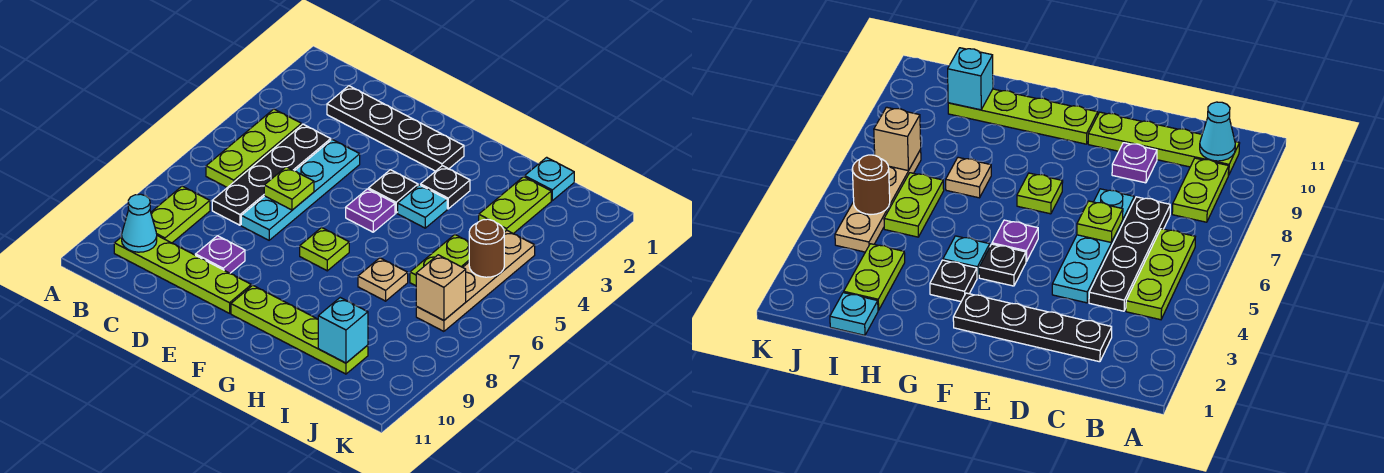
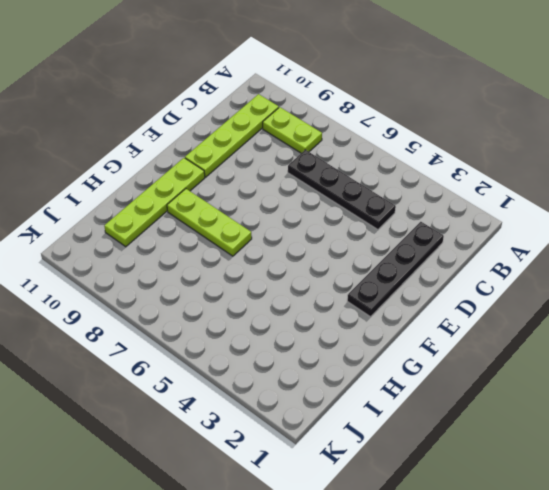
lime 1x3 plate [167,189,252,256] -> lime 1x3 plate moved to [206,109,302,188]
none -> cyan 1x4 plate [241,140,360,240]
none -> purple 1x1 plate [196,236,245,273]
none -> black 1x1 plate [369,170,418,213]

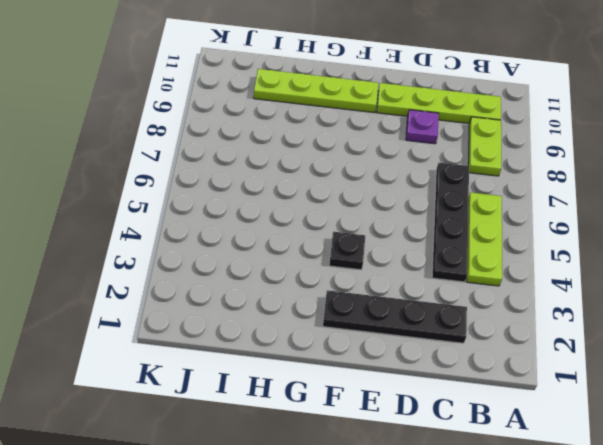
none -> cyan 1x4 plate [241,140,360,240]
none -> purple 1x1 plate [346,189,395,232]
none -> lime 1x1 plate [300,228,349,271]

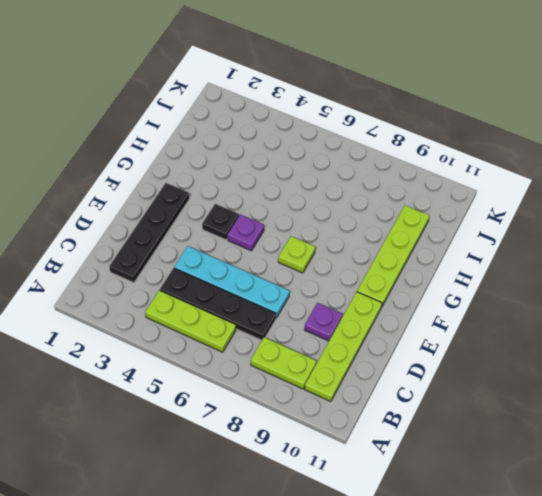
none -> black 1x1 plate [421,166,470,209]
none -> cyan 1x1 plate [398,185,447,228]
none -> tan 1x1 plate [358,258,408,301]

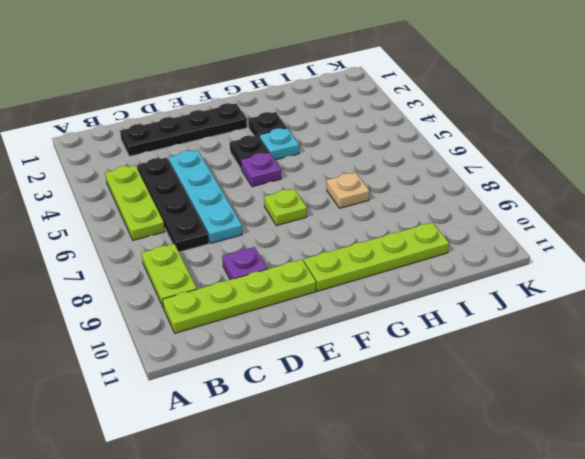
none -> cyan 1x1 plate [525,157,574,201]
none -> lime 1x2 plate [479,177,551,234]
none -> lime 1x2 plate [410,235,469,286]

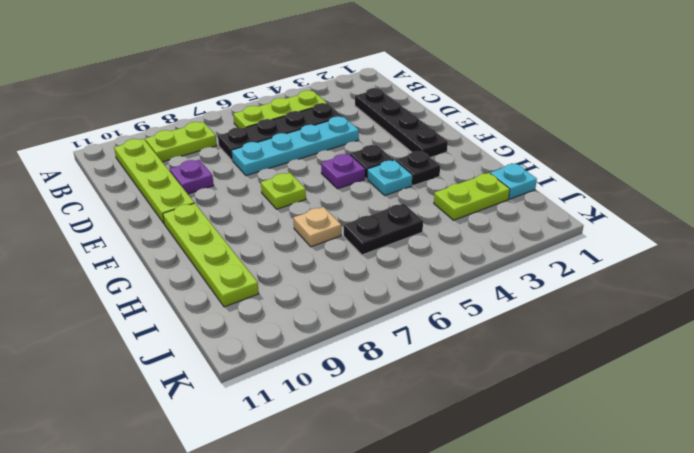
black 1x2 plate [344,203,423,255] -> lime 1x2 plate [410,235,469,286]
none -> tan 1x4 plate [416,231,535,331]
none -> cyan 1x1 cone [122,194,157,252]
none -> lime 1x1 plate [264,167,314,210]

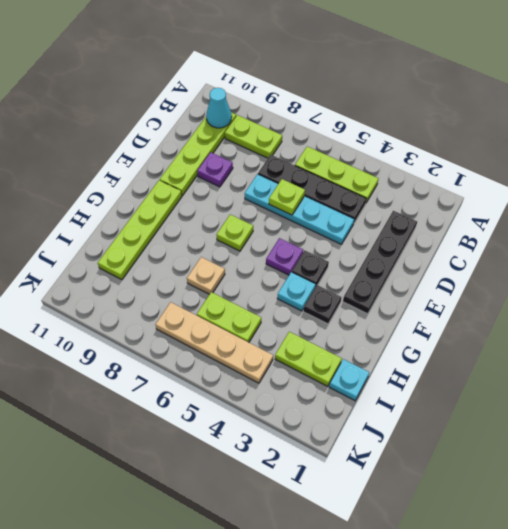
none -> cyan 1x1 brick [318,298,368,363]
none -> brown 1x1 round brick [469,219,504,277]
none -> tan 1x1 brick [416,255,466,320]

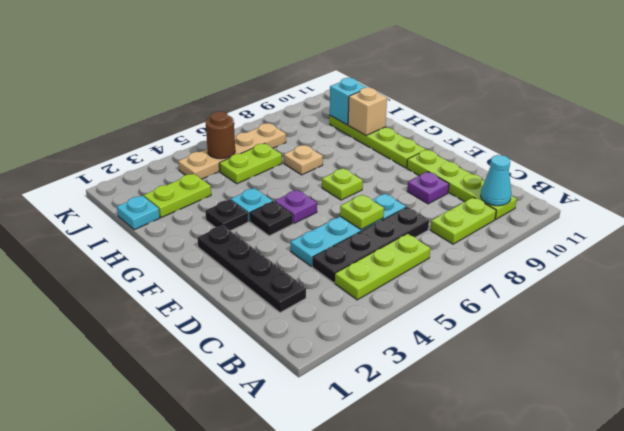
tan 1x1 brick [348,88,387,135] -> tan 1x1 brick moved to [416,255,466,320]

